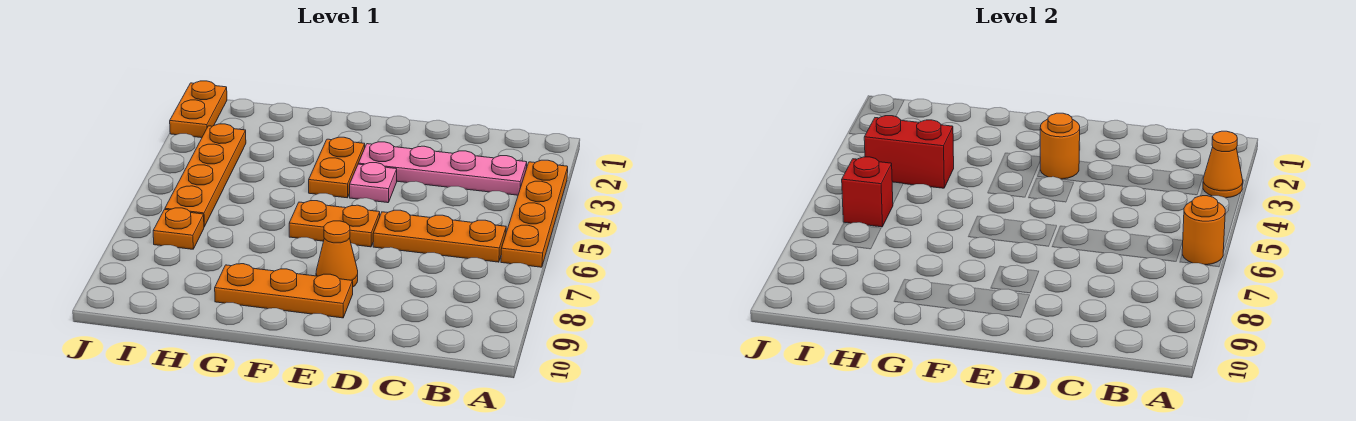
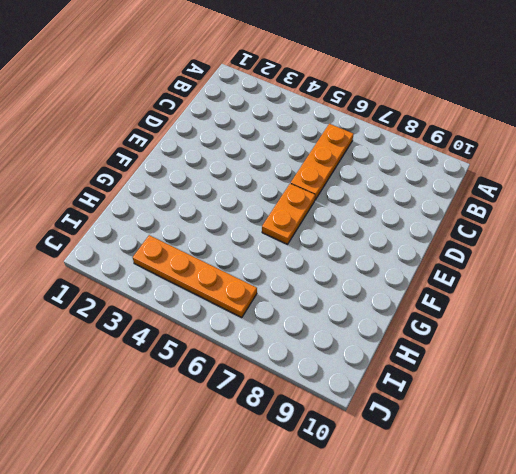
none -> orange 1x4 plate [501,160,568,267]
none -> pink 1x4 plate [358,142,527,195]
none -> pink 1x1 plate [350,163,397,203]

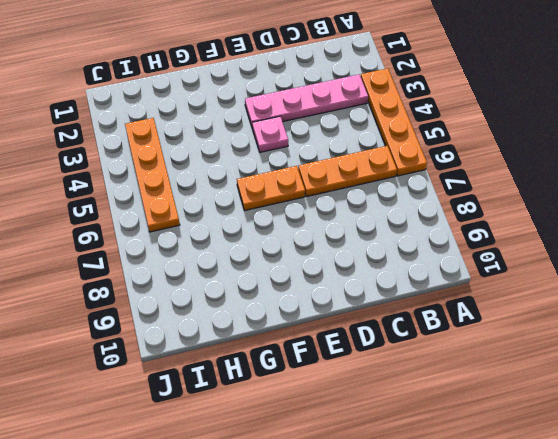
none -> orange 1x1 cone [316,221,358,287]
none -> orange 1x3 plate [215,264,353,318]
none -> orange 1x2 plate [309,137,365,198]

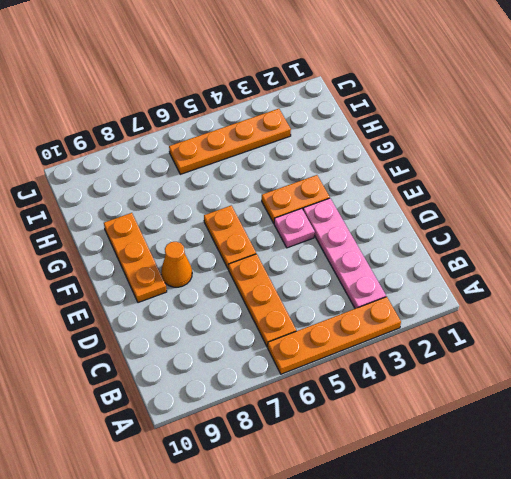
none -> orange 1x1 plate [153,208,204,249]
none -> orange 1x2 plate [170,81,227,138]
none -> orange 1x1 cone [1203,131,1243,198]

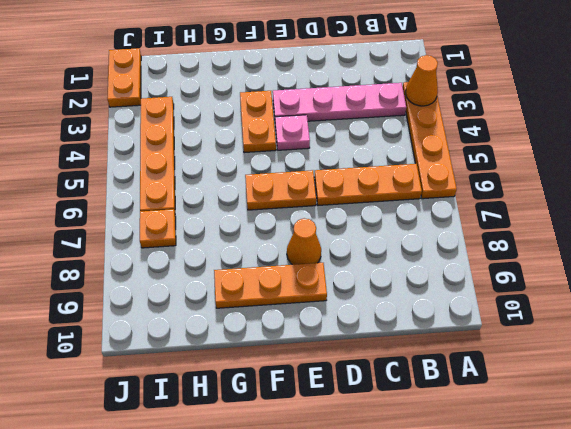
none -> orange 1x1 round brick [1182,196,1225,265]
none -> orange 1x1 round brick [1040,113,1080,179]
none -> red 1x2 brick [864,116,954,188]

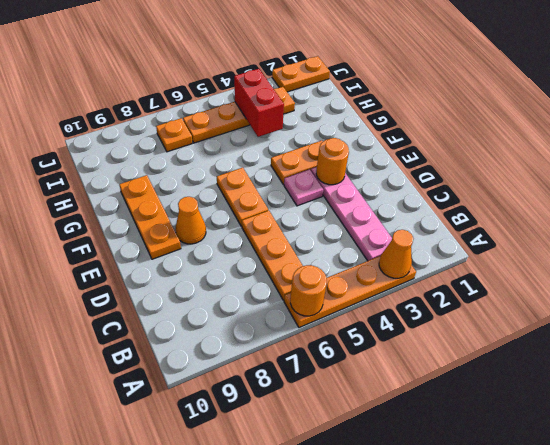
none -> red 1x1 brick [842,157,893,227]

